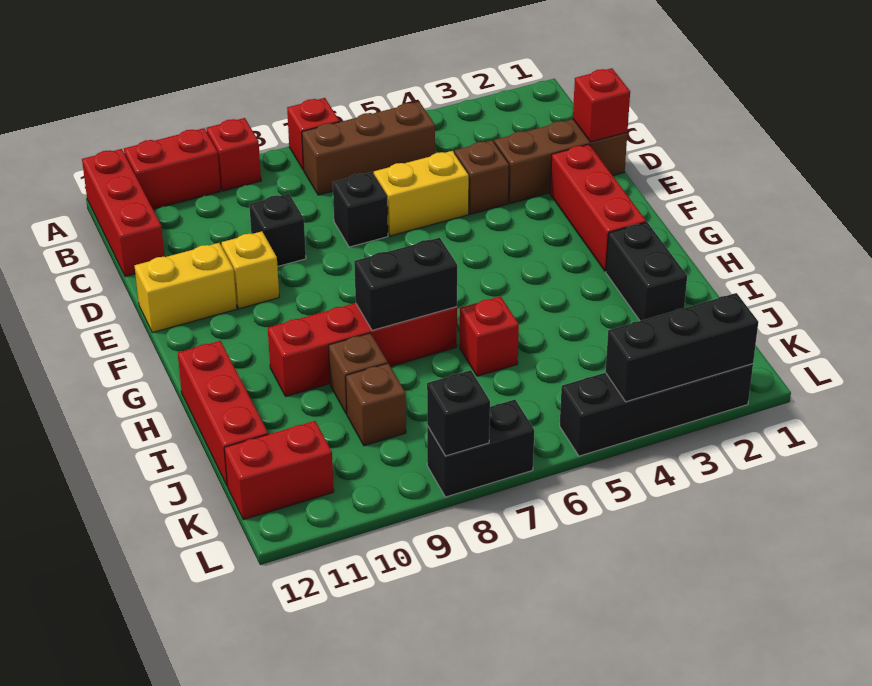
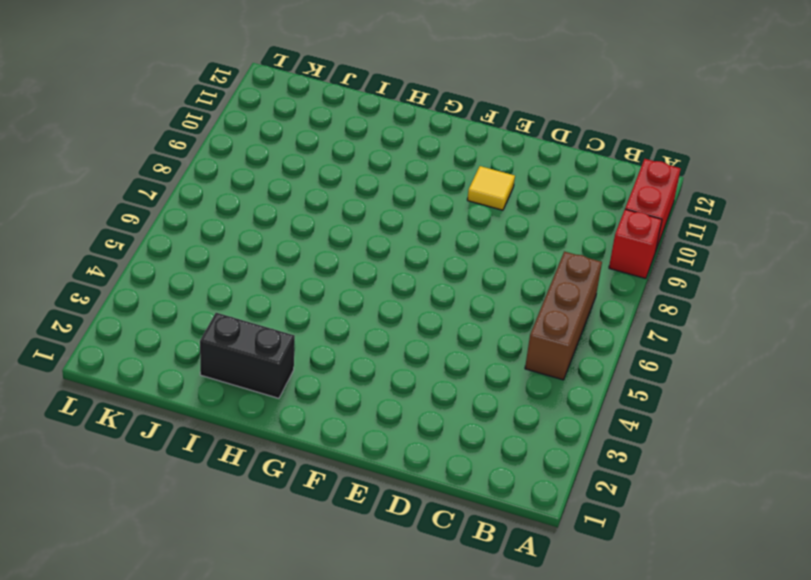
yellow 1x1 tile [467,166,515,210] -> yellow 1x1 brick [222,231,279,309]
none -> red 1x1 brick [287,98,340,170]
none -> red 1x3 brick [82,149,165,276]
none -> brown 1x3 brick [494,119,627,203]

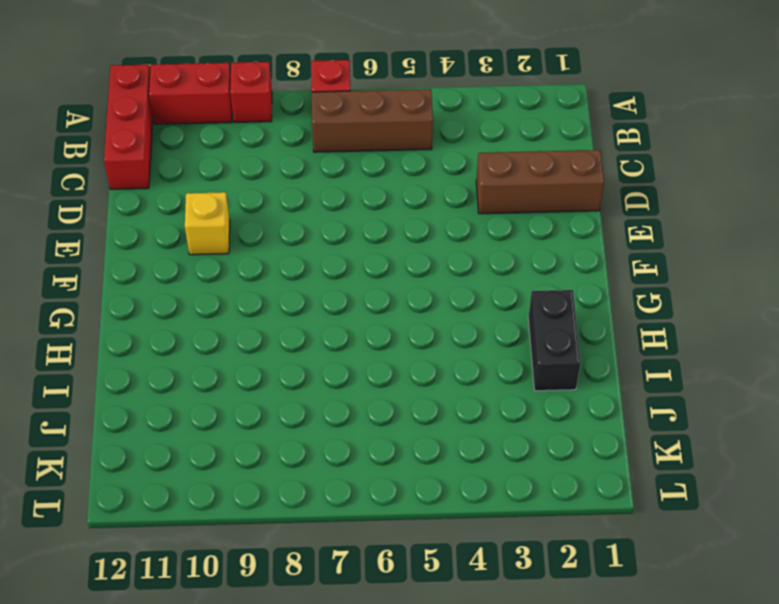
none -> brown 1x1 brick [455,140,509,214]
none -> yellow 1x2 brick [374,151,469,236]
none -> black 1x1 brick [333,172,388,247]

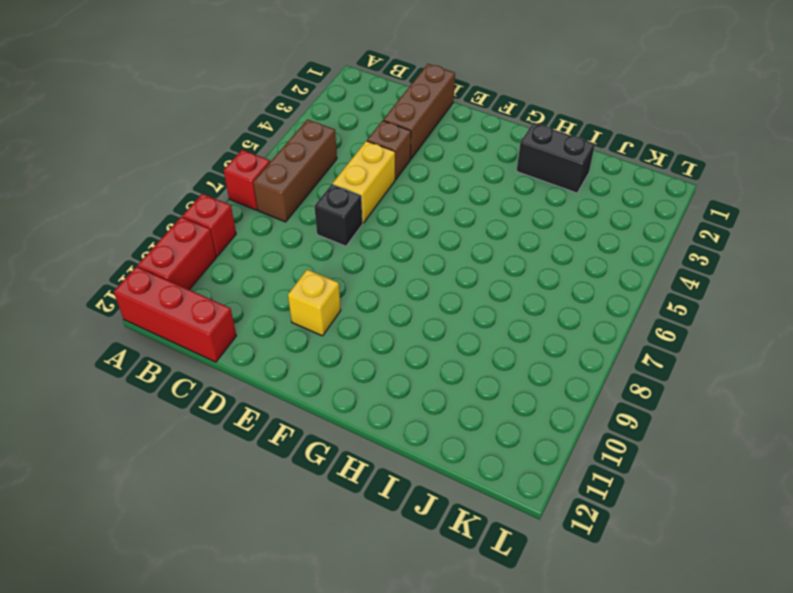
none -> black 1x1 brick [249,194,306,267]
none -> red 1x3 brick [550,144,646,272]
none -> yellow 1x2 brick [135,243,237,333]

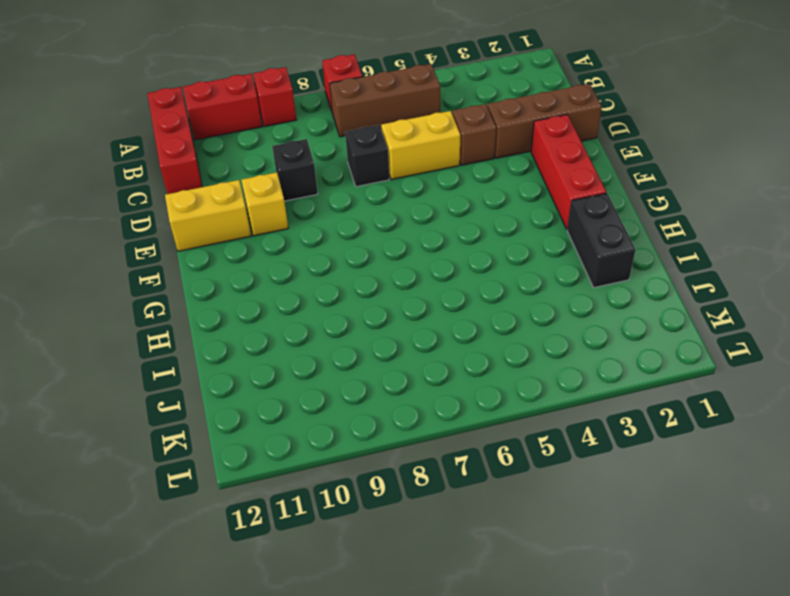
none -> red 1x4 brick [268,303,457,396]
none -> red 1x3 brick [178,341,268,486]
none -> red 1x1 brick [460,296,519,376]

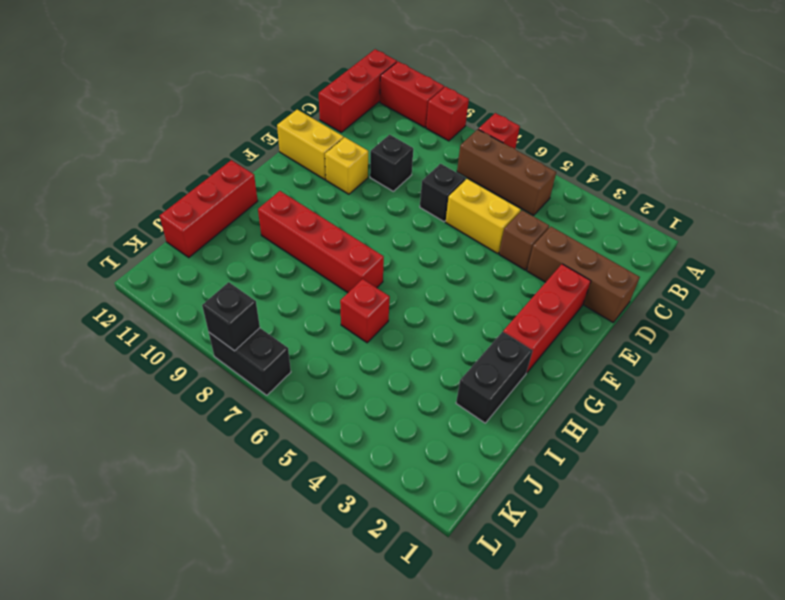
none -> brown 1x1 brick [329,333,388,414]
none -> brown 1x1 brick [346,363,406,446]
none -> red 1x2 brick [224,421,334,520]

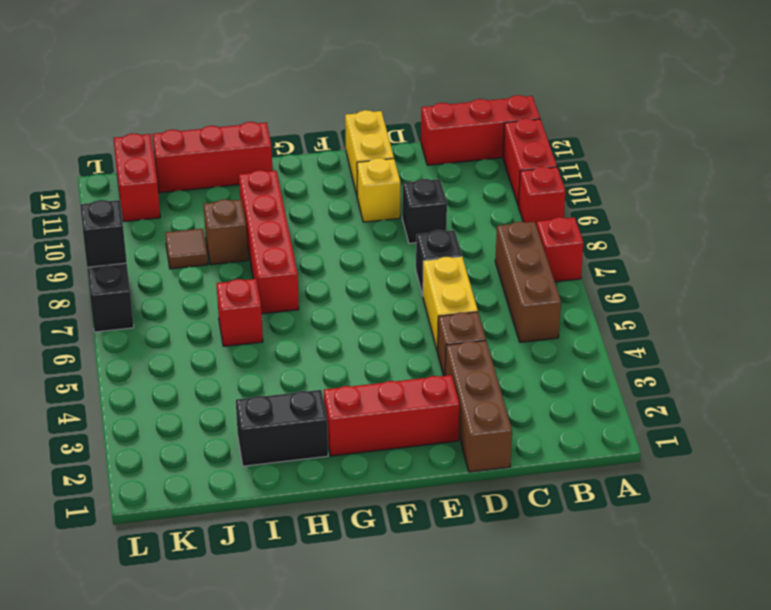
brown 1x1 tile [165,229,208,269] -> brown 1x1 brick [346,363,406,446]
none -> black 1x4 brick [560,364,753,456]
none -> red 1x1 brick [573,68,630,142]
none -> black 1x2 brick [354,238,457,330]

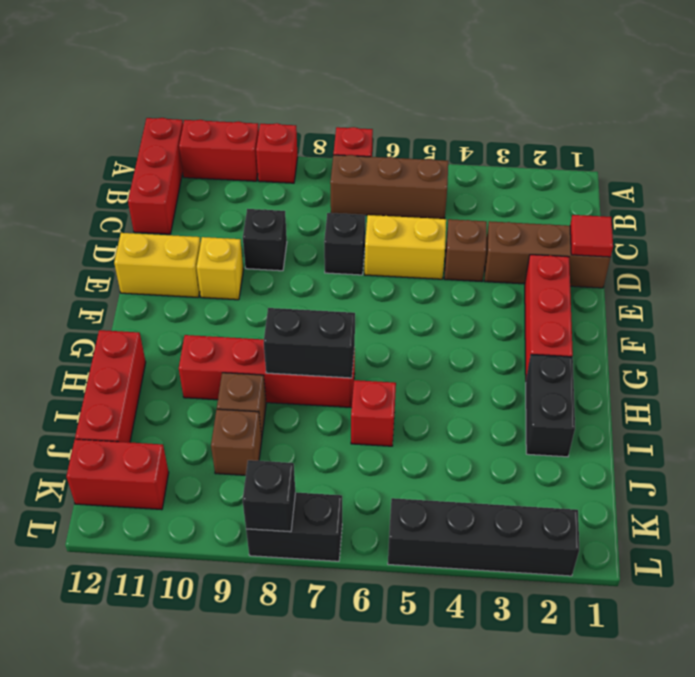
red 1x1 tile [570,215,613,257] -> red 1x1 brick [573,68,630,142]
none -> black 1x3 brick [605,293,758,402]

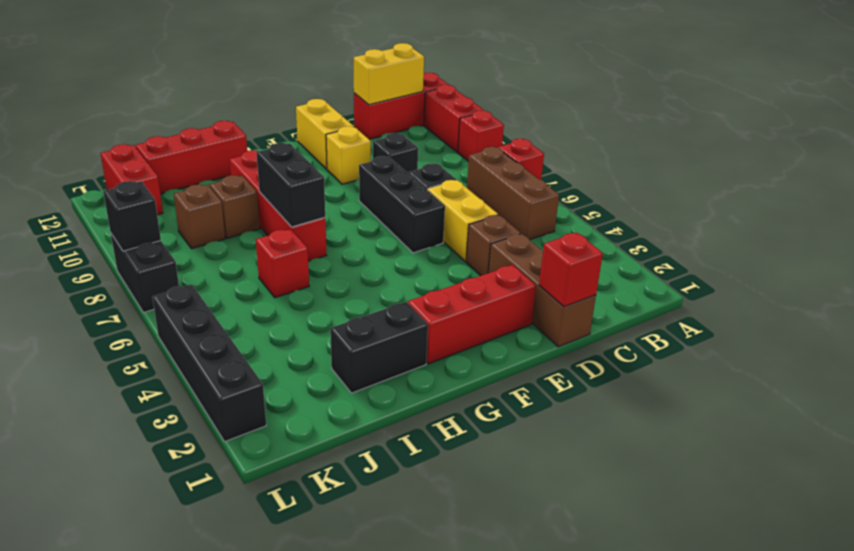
yellow 1x2 brick [354,43,424,105] -> none
black 1x3 brick [359,156,445,253] -> black 1x3 brick moved to [605,293,758,402]

